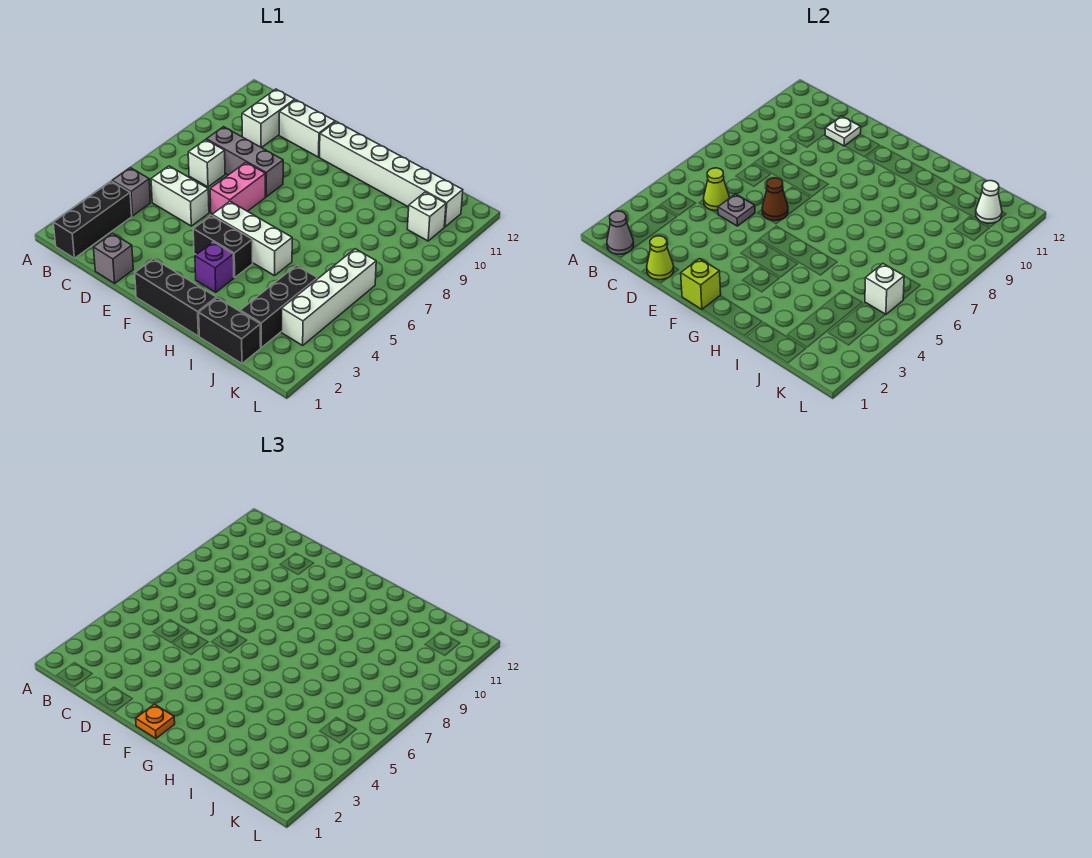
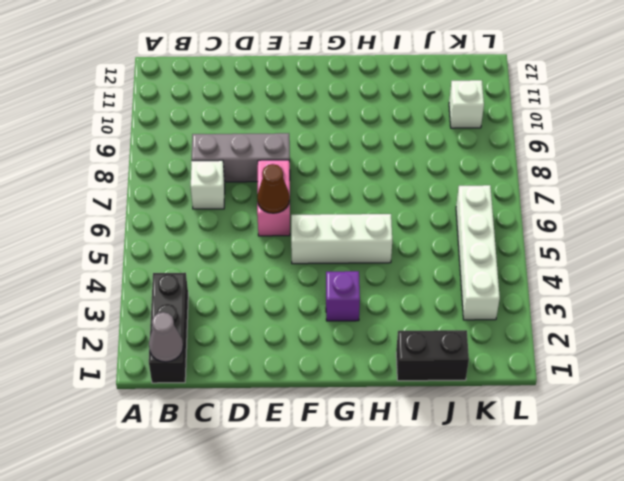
none -> grey 1x1 brick [112,168,150,216]
none -> white 1x2 brick [151,166,209,226]
none -> white 1x2 brick [242,89,295,148]

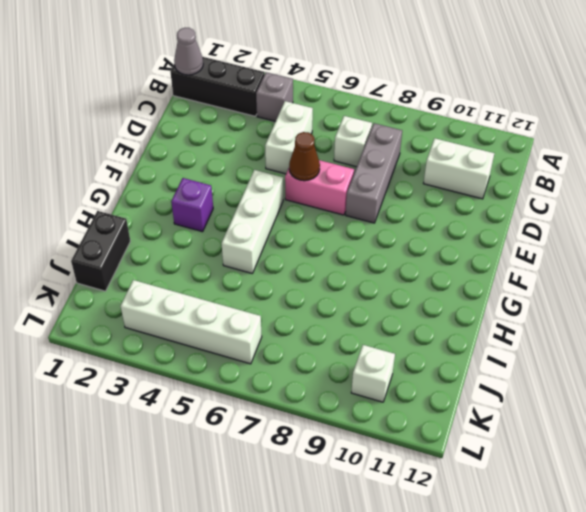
none -> grey 1x1 brick [94,233,133,283]
none -> white 1x2 brick [279,100,335,157]
none -> black 1x3 brick [135,259,216,336]

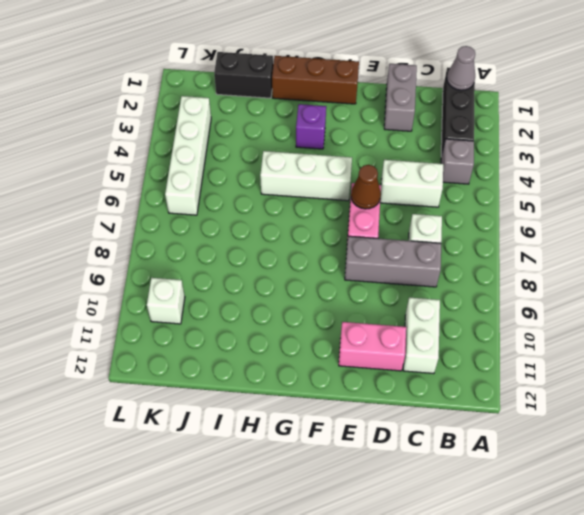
grey 1x2 brick [384,64,417,131] -> grey 1x1 brick [94,233,133,283]
pink 1x2 brick [339,322,406,371] -> white 1x2 brick [279,100,335,157]
brown 1x3 brick [272,56,359,104] -> black 1x3 brick [135,259,216,336]
none -> black 1x2 brick [193,215,253,277]
none -> white 1x6 brick [320,122,463,227]
none -> black 1x3 brick [240,266,317,348]

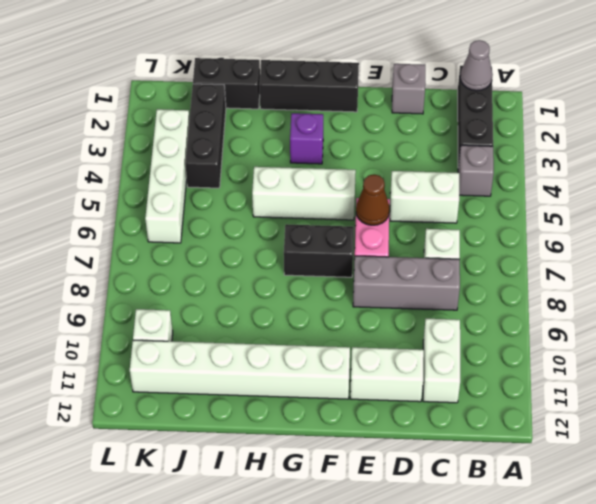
black 1x2 brick [284,224,354,277] -> black 1x2 brick moved to [193,215,253,277]
none -> lime 1x1 cone [704,168,729,211]
none -> lime 1x1 cone [647,236,674,280]
none -> grey 1x1 plate [718,194,755,226]

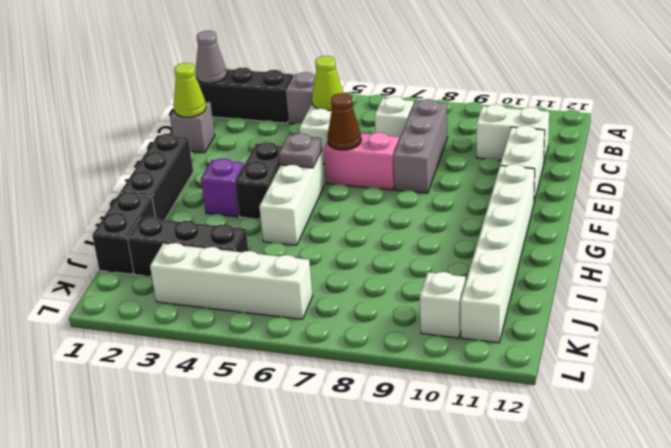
grey 1x1 plate [279,133,322,168] -> grey 1x1 plate moved to [718,194,755,226]
none -> white 1x1 plate [825,116,861,146]
none -> lime 1x1 brick [681,259,721,309]
none -> white 1x1 brick [865,264,904,315]

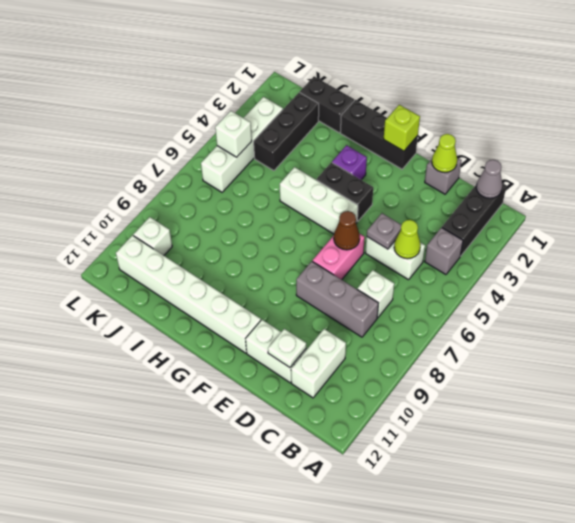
none -> white 1x1 cone [976,181,1002,223]
none -> orange 1x1 plate [136,704,175,738]

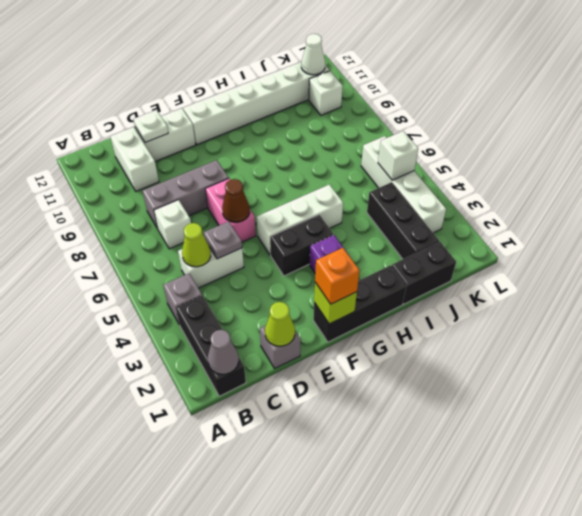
orange 1x1 brick [315,248,360,304] -> orange 1x1 plate [136,704,175,738]

